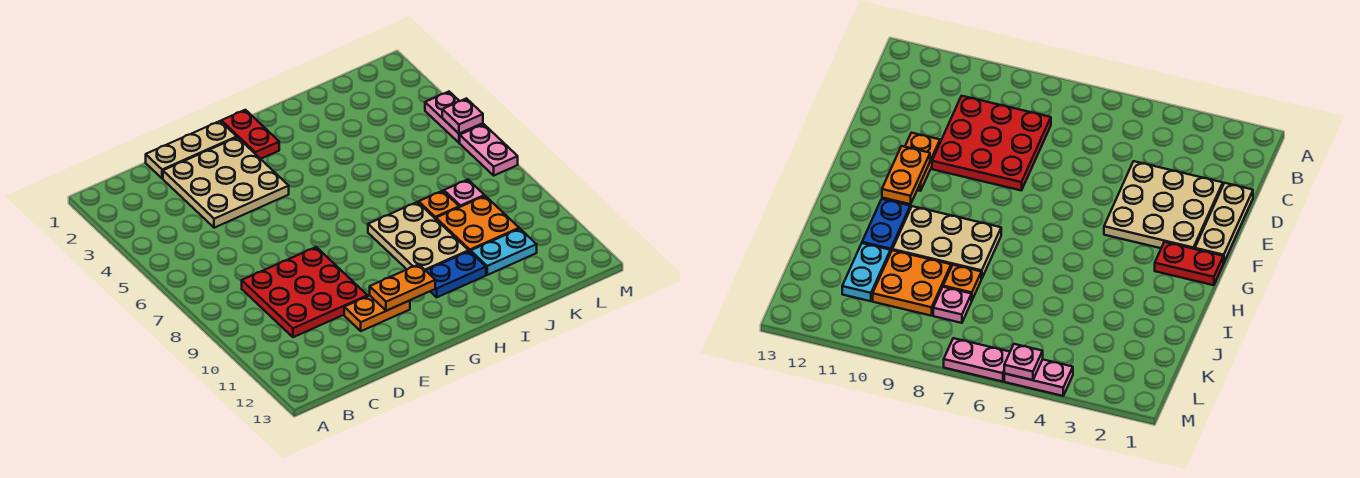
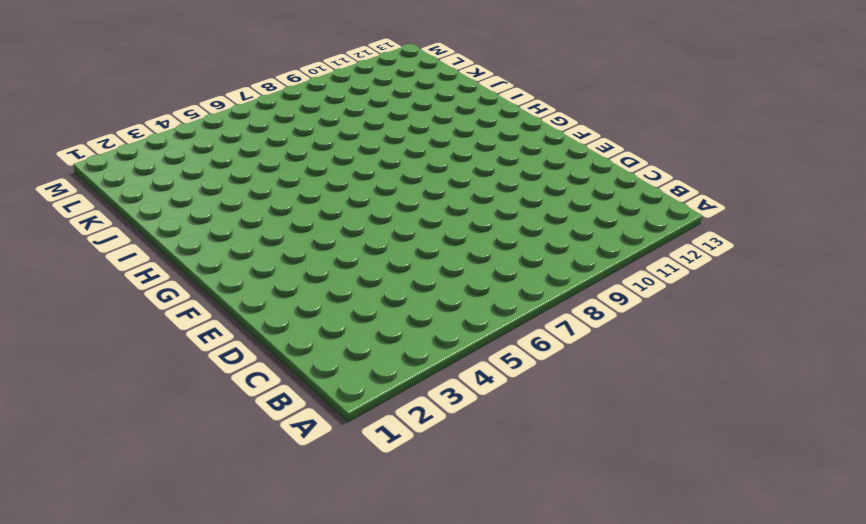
none -> red 3x3 plate [242,247,368,337]
none -> tan 1x3 plate [146,121,237,179]
none -> tan 3x3 plate [163,137,289,228]

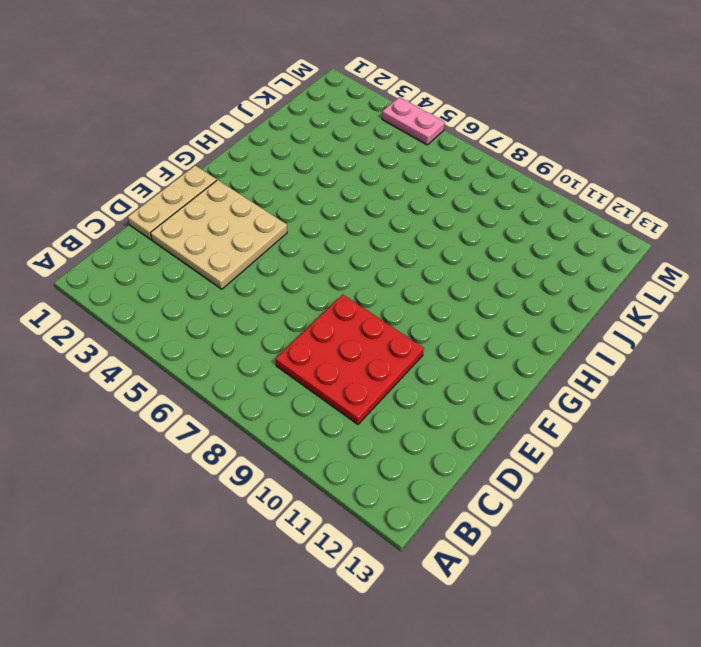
none -> orange 1x2 plate [344,296,410,331]
none -> red 1x2 plate [221,110,279,159]
none -> tan 2x3 plate [368,202,469,270]

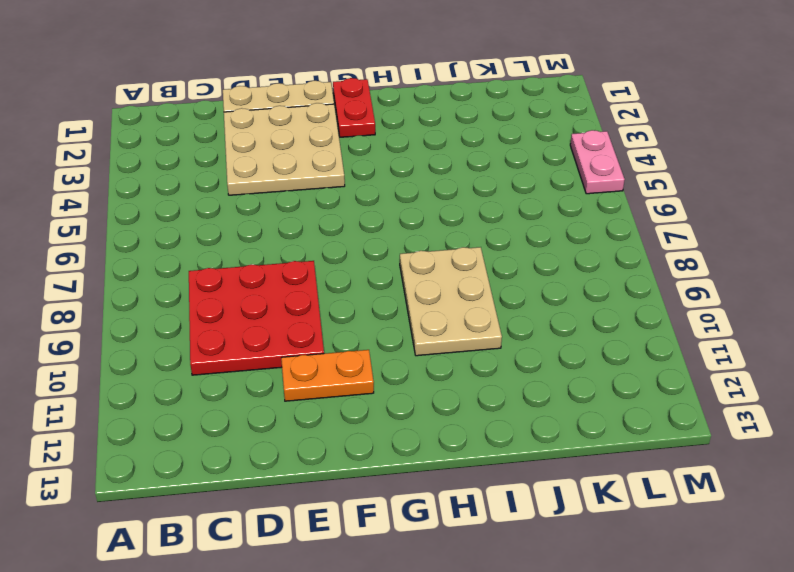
none -> blue 1x2 plate [426,251,486,297]
none -> orange 1x1 plate [419,191,459,219]
none -> orange 2x2 plate [436,196,519,252]

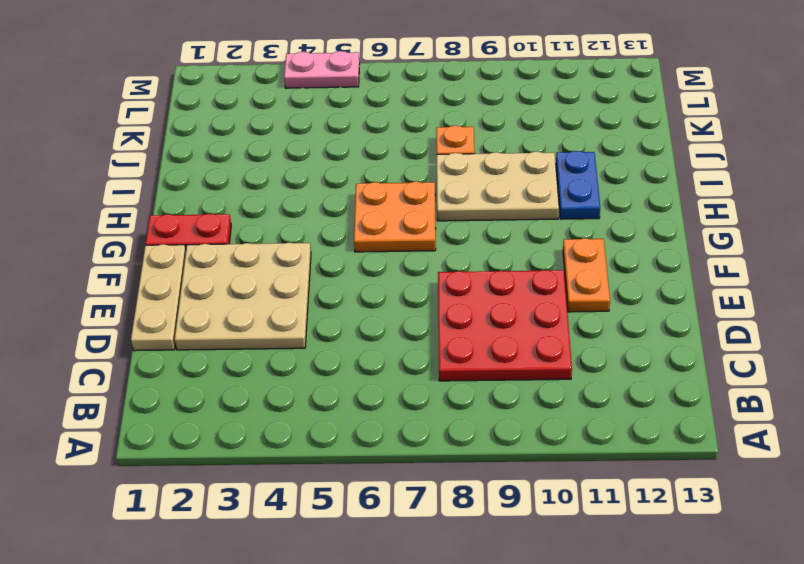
orange 2x2 plate [354,182,436,252] -> orange 2x2 plate moved to [436,196,519,252]
none -> cyan 1x2 plate [471,229,537,275]
none -> pink 1x1 plate [444,180,485,207]
none -> pink 1x2 plate [460,124,518,175]

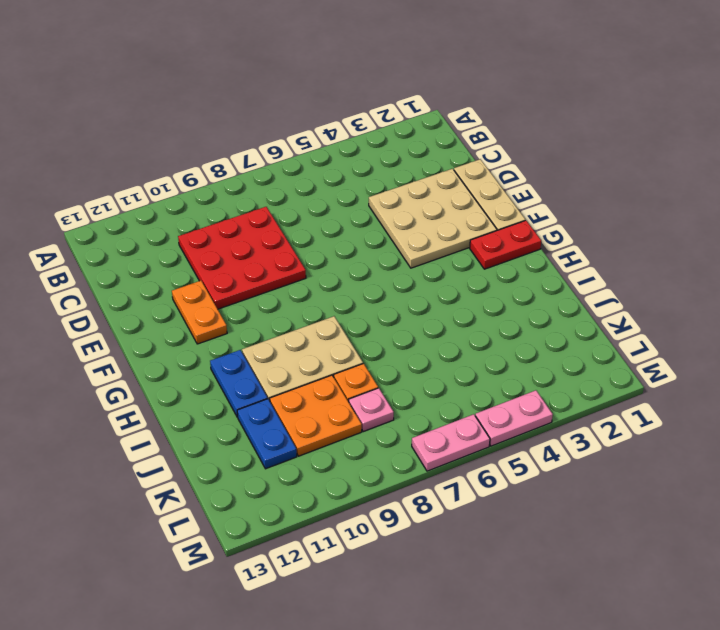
blue 1x2 plate [237,399,297,469] -> cyan 1x2 plate [471,229,537,275]
none -> orange 1x2 plate [370,264,435,311]
none -> pink 1x1 plate [442,98,483,134]

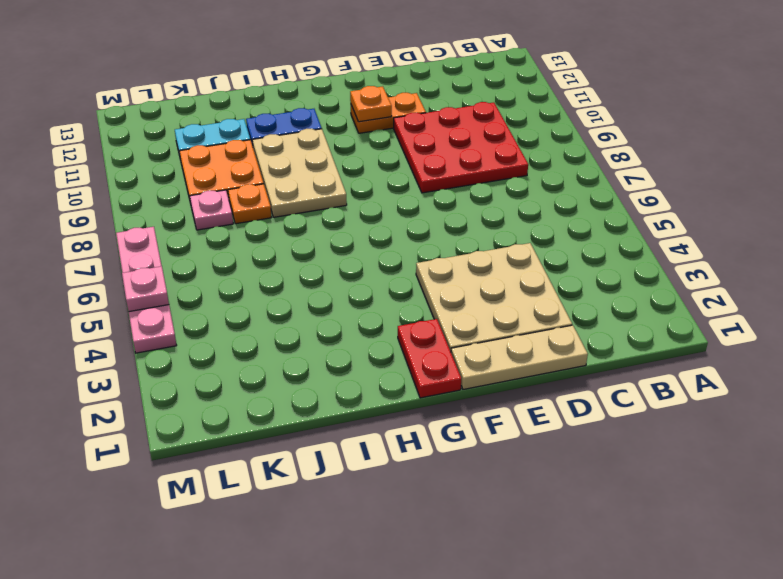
orange 1x1 plate [350,86,392,122] -> orange 1x2 plate [370,264,435,311]

